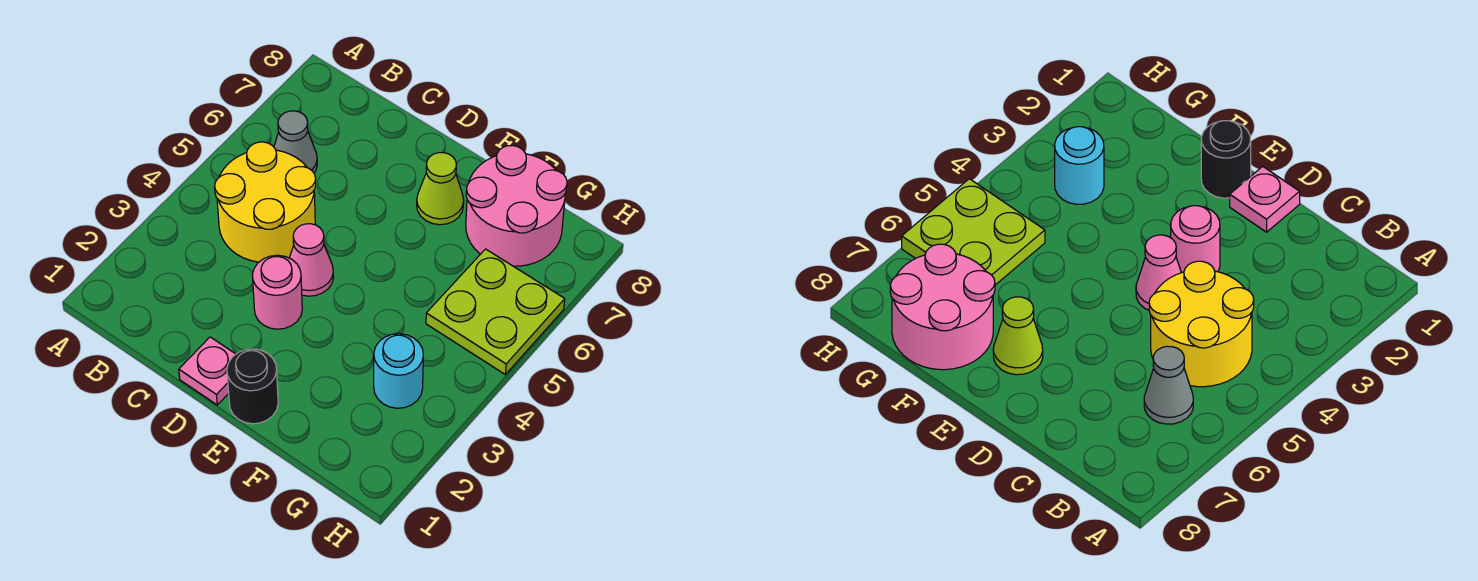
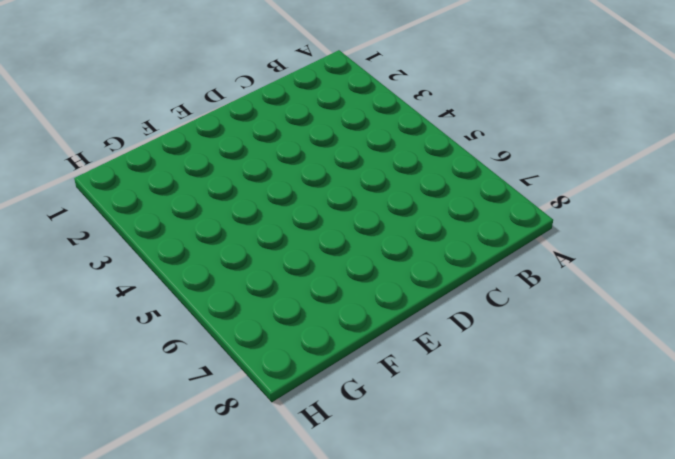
none -> yellow 2x2 round brick [215,142,316,262]
none -> grey 1x1 cone [274,111,317,173]

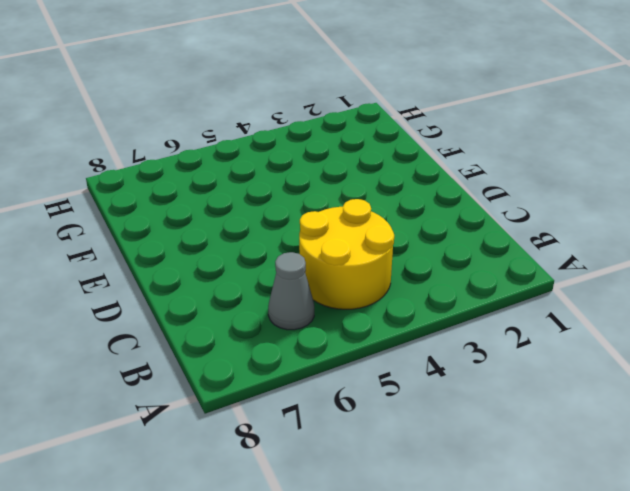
none -> pink 1x1 plate [179,337,236,405]
none -> pink 1x1 round brick [252,255,302,329]

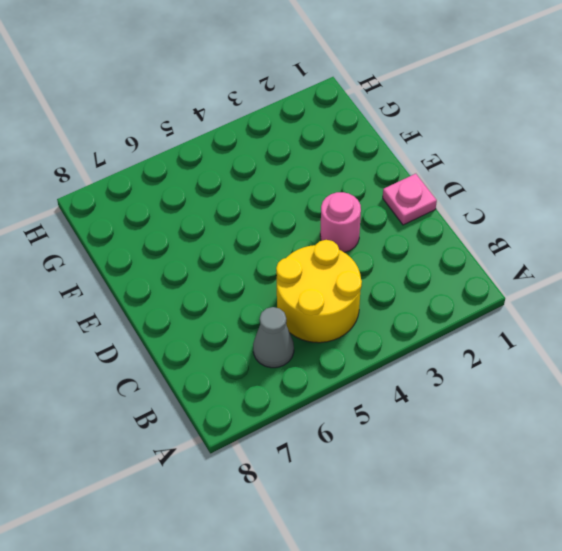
none -> pink 1x1 cone [290,224,333,296]
none -> black 1x1 round brick [227,349,278,424]

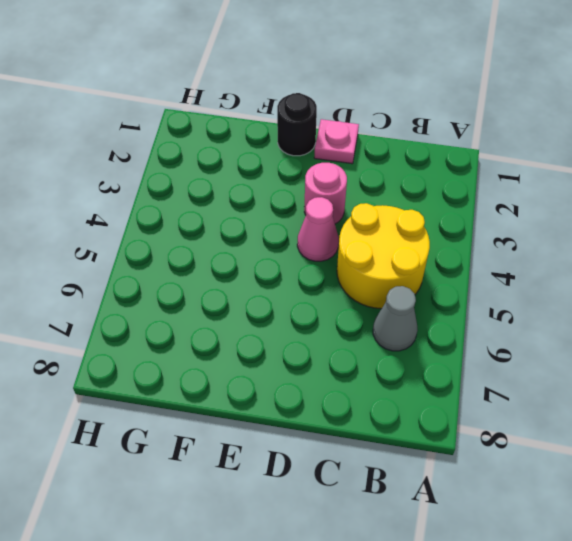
none -> lime 1x1 cone [417,153,464,225]
none -> pink 2x2 round brick [466,146,567,266]

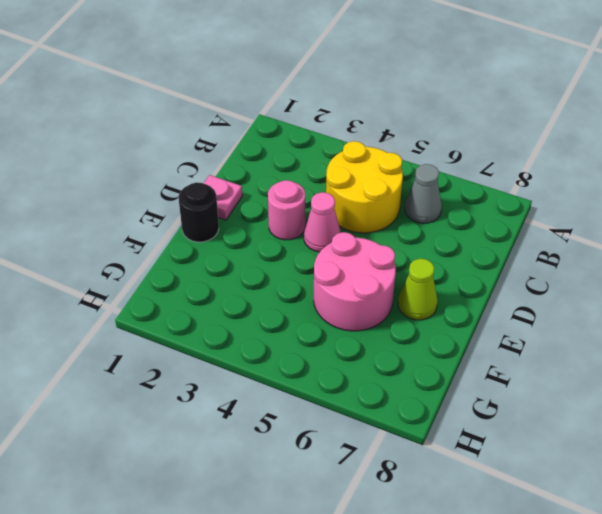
pink 2x2 round brick [314,232,396,331] -> pink 2x2 round brick moved to [466,146,567,266]
none -> cyan 1x1 round brick [374,334,423,408]
none -> lime 2x2 plate [426,249,565,374]

